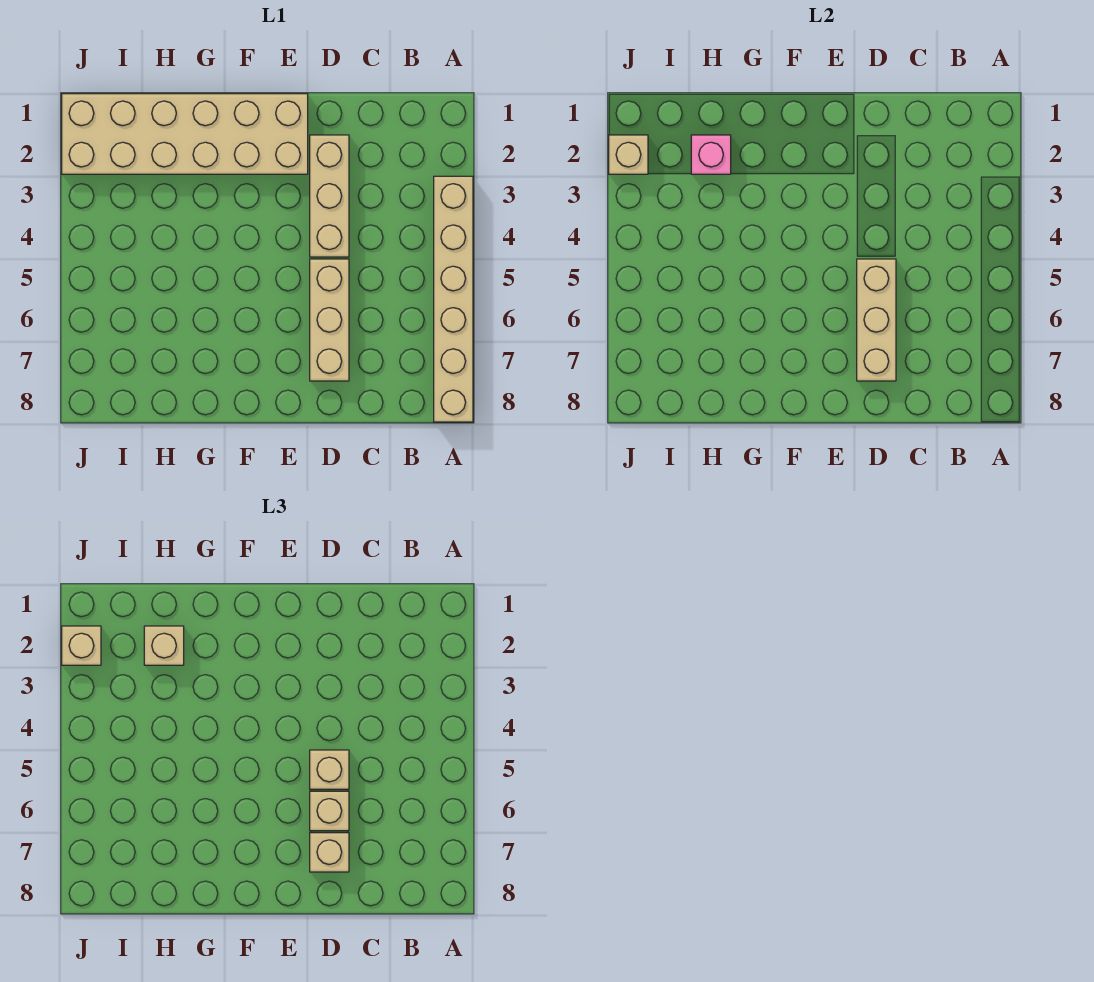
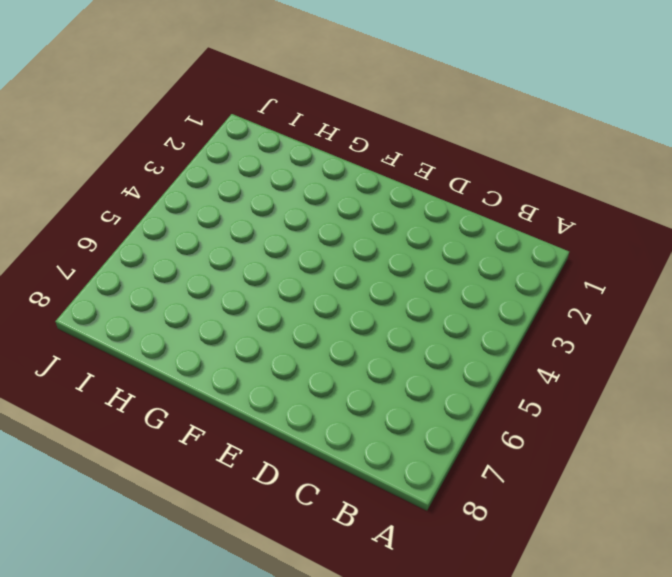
none -> tan 1x6 brick [434,176,473,422]
none -> tan 1x3 brick [310,135,349,257]
none -> tan 1x3 brick [310,259,349,381]

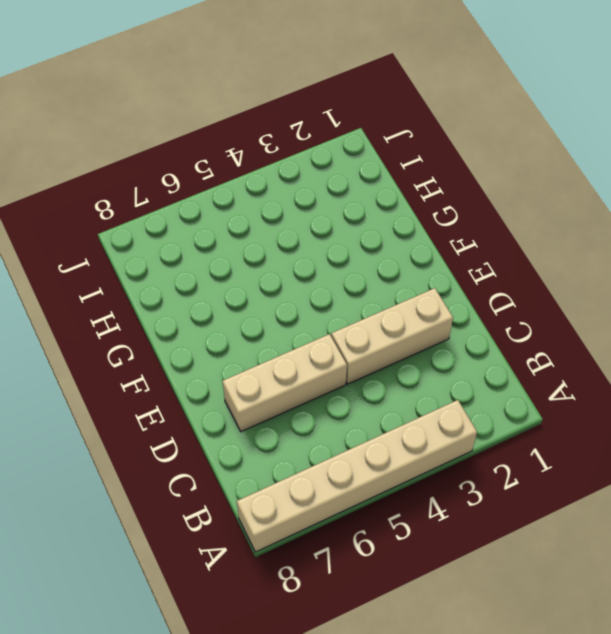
none -> tan 2x6 brick [62,94,308,174]
none -> tan 1x3 brick [857,259,896,381]
none -> pink 1x1 brick [691,135,731,174]

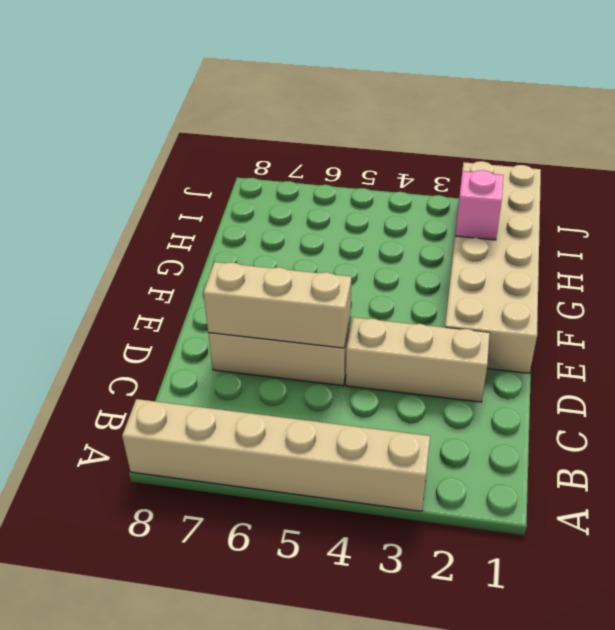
none -> tan 1x1 brick [609,135,648,174]
none -> tan 1x1 brick [310,750,349,789]
none -> tan 1x1 brick [310,791,349,831]

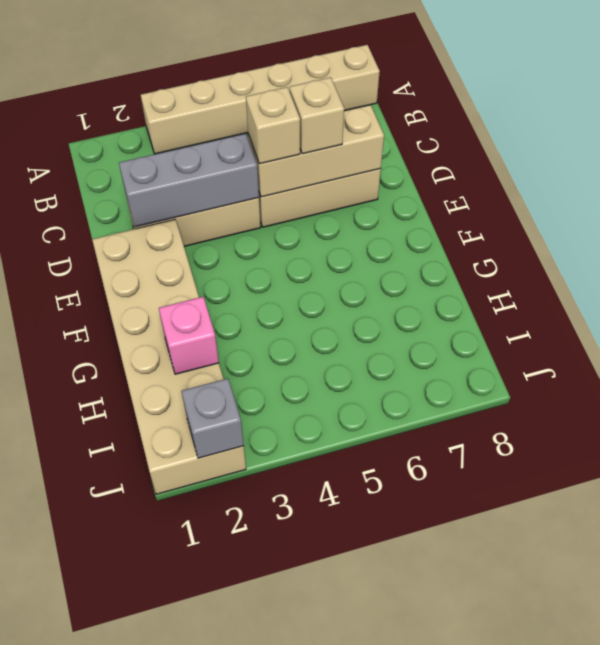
grey 1x3 brick [119,133,259,227] -> none
grey 1x1 brick [182,379,244,458] -> tan 1x1 brick [609,135,648,174]
none -> tan 1x1 brick [310,833,349,872]
none -> tan 1x1 brick [144,626,184,665]
none -> tan 1x1 brick [62,626,101,665]

